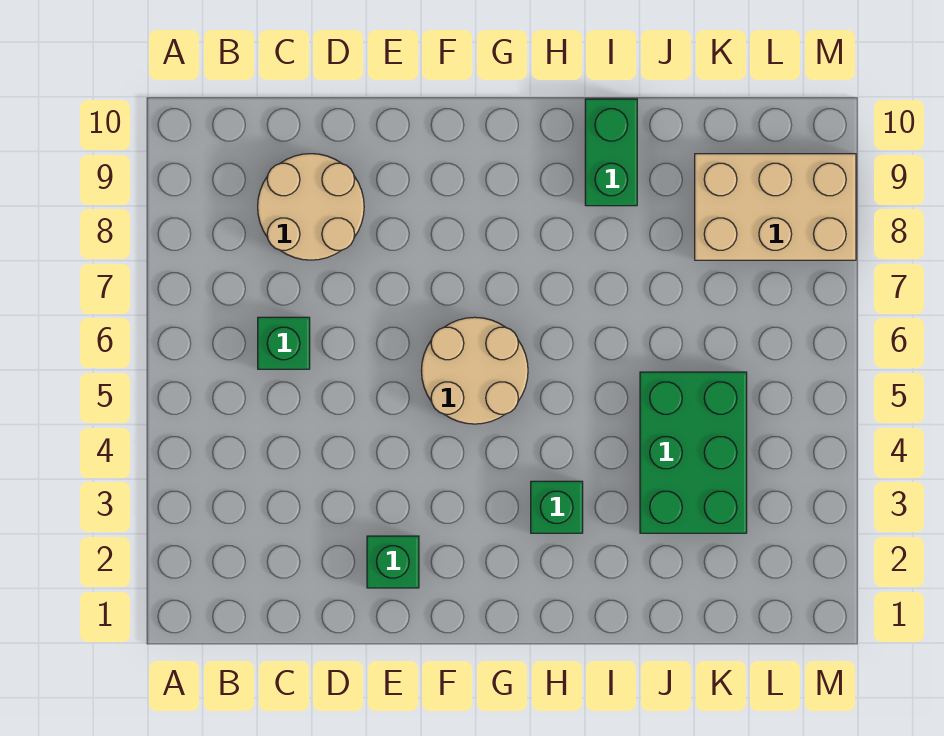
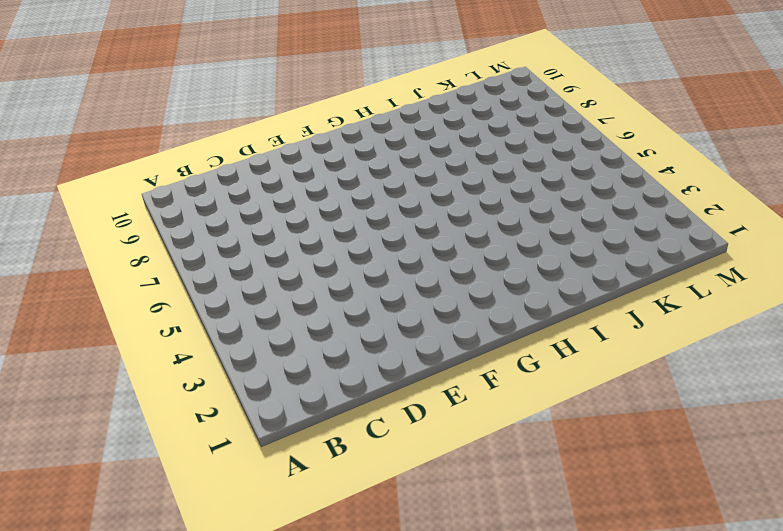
none -> green 1x1 brick [258,317,310,369]
none -> tan 2x2 round brick [258,154,364,260]

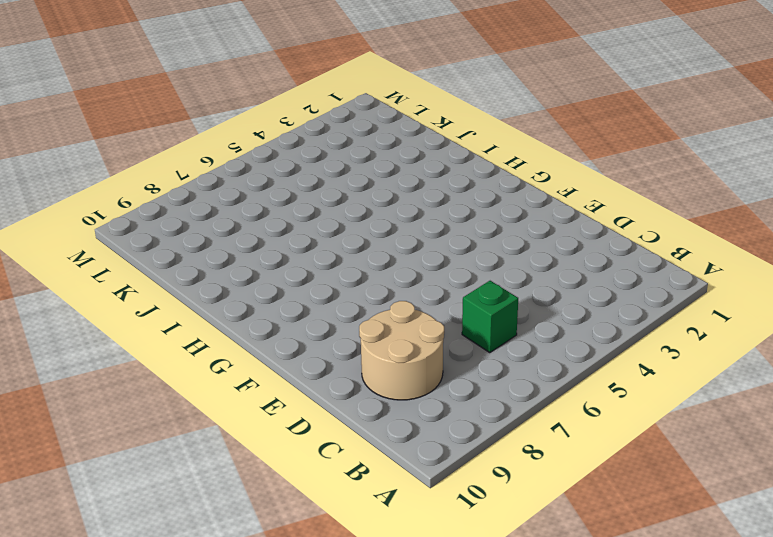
none -> green 1x1 brick [367,536,419,588]
none -> tan 2x2 round brick [421,317,528,424]

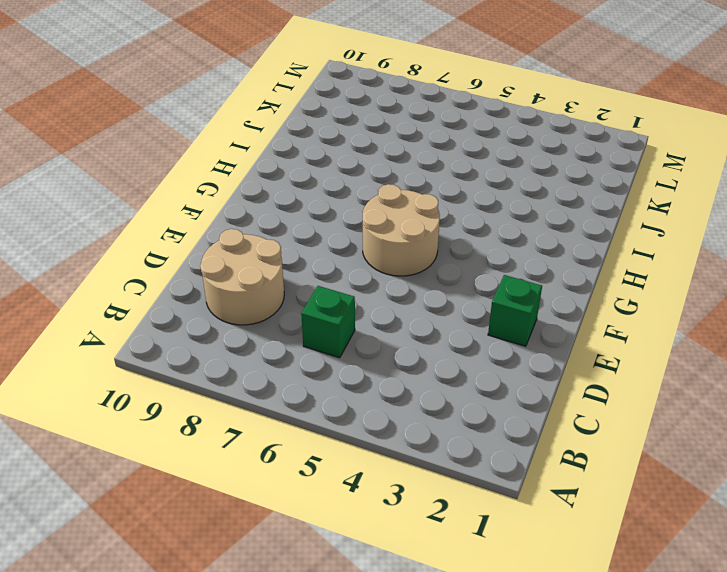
none -> green 1x1 brick [531,481,583,533]
none -> green 1x2 brick [585,99,637,206]

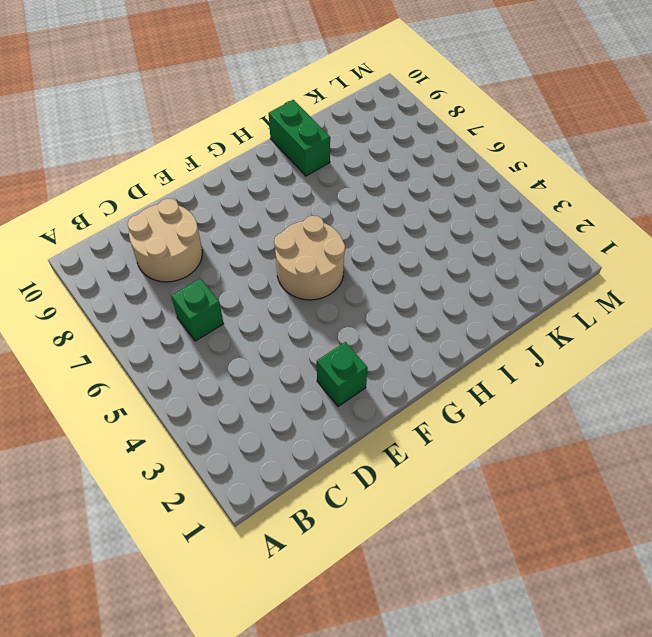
none -> green 1x1 brick [531,481,583,533]
none -> green 2x3 brick [640,372,747,533]

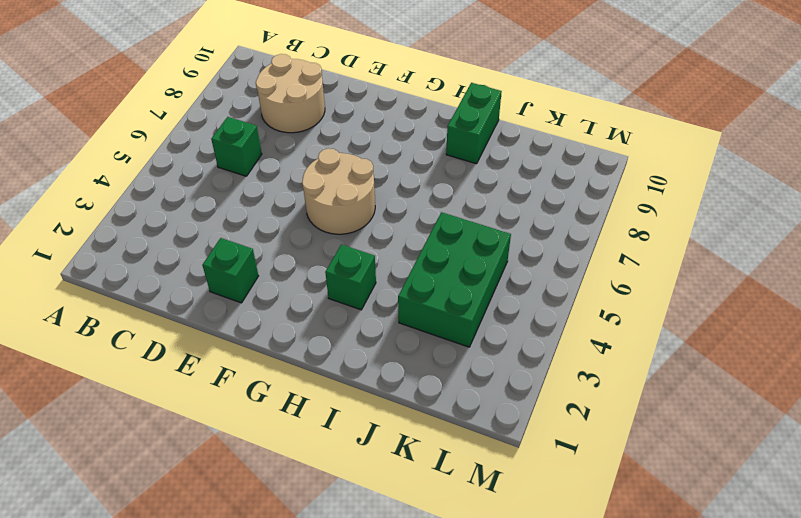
none -> tan 2x3 brick [695,154,856,260]

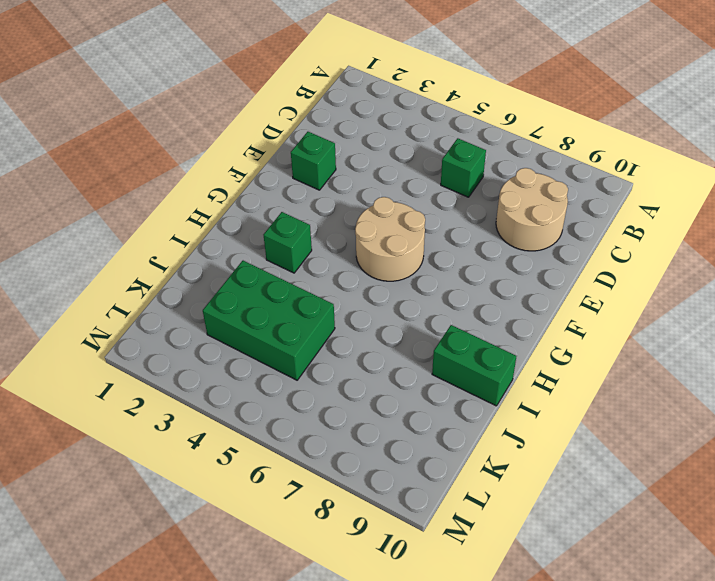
none -> tan 2x3 brick [695,154,856,260]

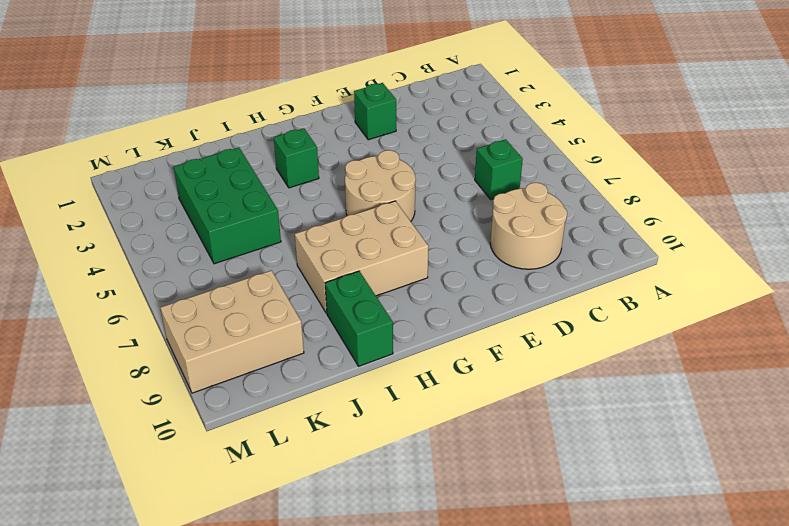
tan 2x3 brick [295,201,429,313] -> none

